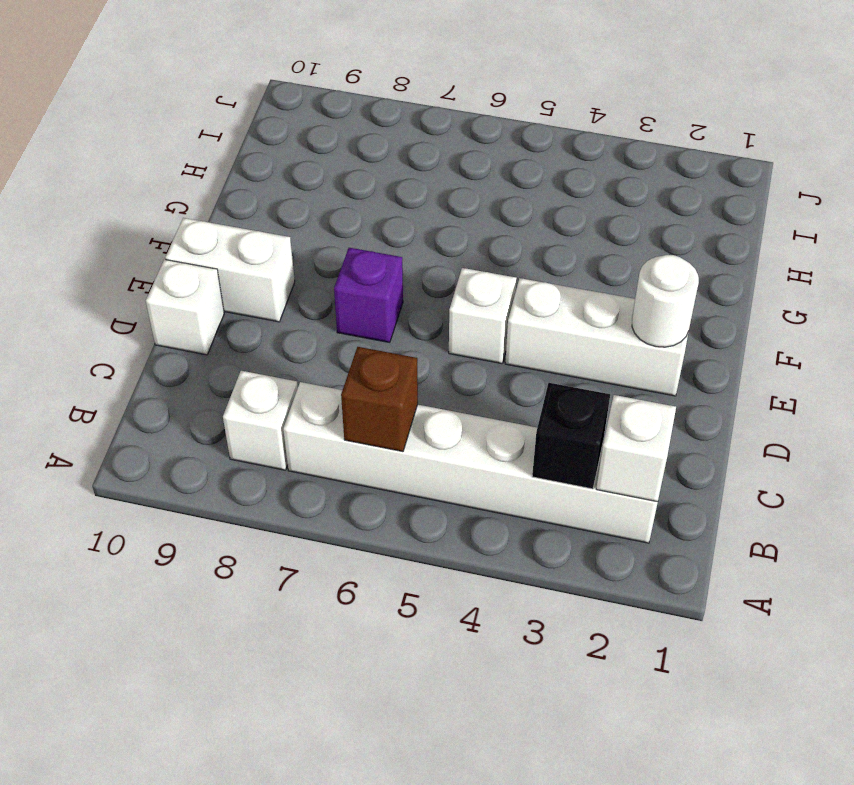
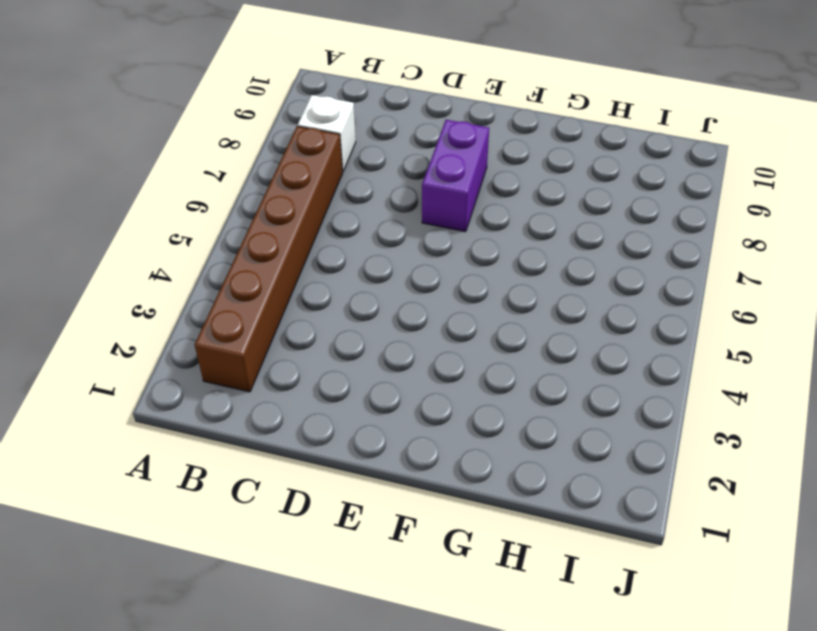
brown 1x6 brick [195,126,343,392] -> white 1x6 brick [283,382,658,543]
purple 1x2 brick [422,120,489,232] -> purple 1x1 brick [334,248,403,343]
none -> white 1x1 brick [146,259,224,355]
none -> white 1x3 brick [505,278,689,396]

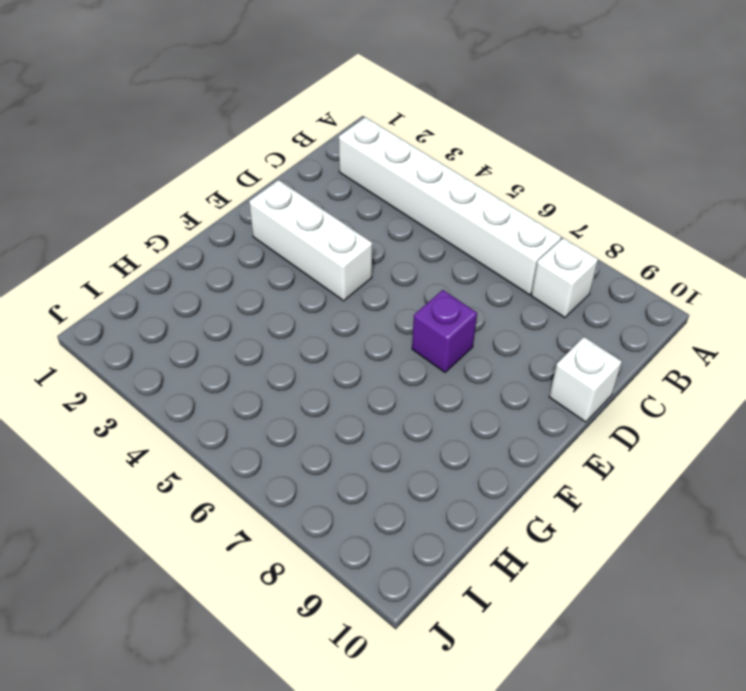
none -> white 1x1 brick [449,268,517,363]
none -> white 1x2 brick [165,218,295,322]

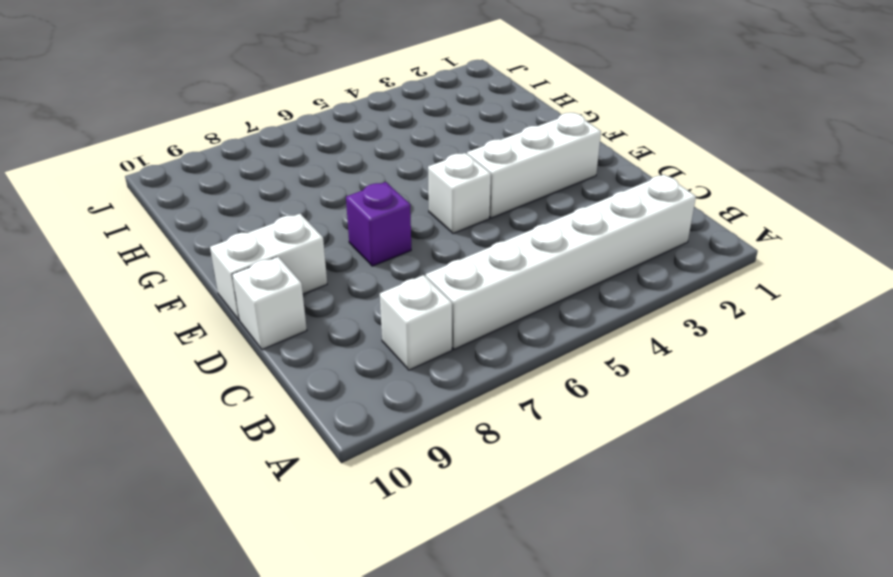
none -> white 1x1 brick [596,395,676,502]
none -> black 1x1 brick [532,383,610,489]

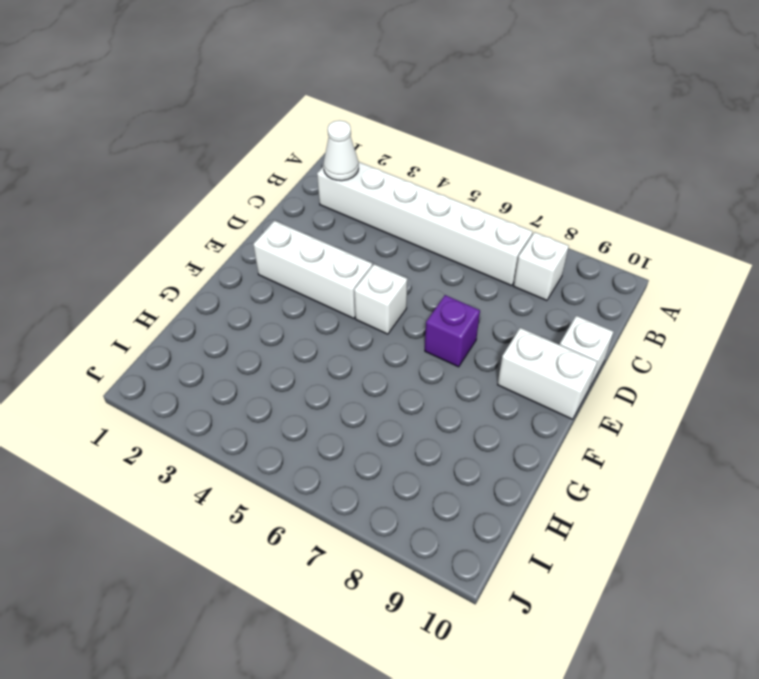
white 1x1 cone [323,121,359,181] -> white 1x1 brick [596,395,676,502]
none -> black 1x1 brick [532,383,610,489]
none -> brown 1x1 brick [341,347,418,452]

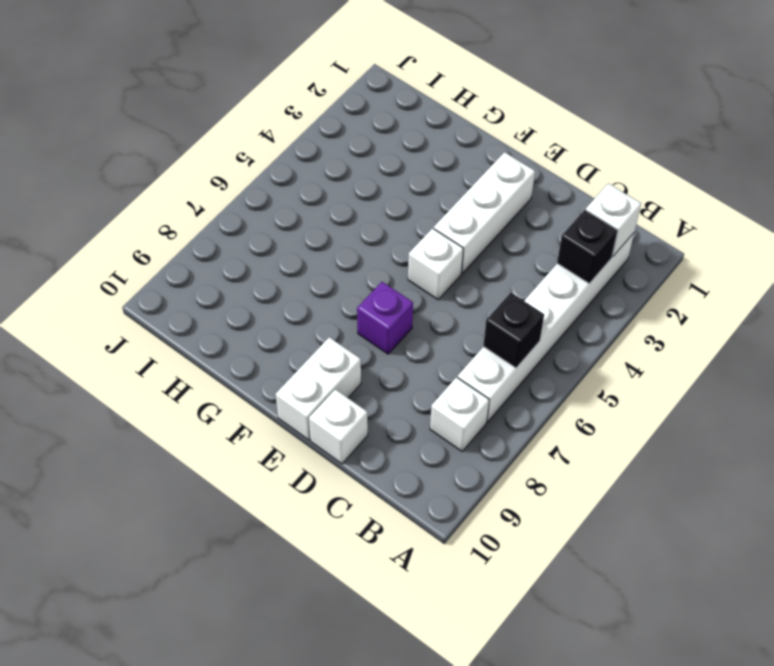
black 1x1 brick [483,293,544,368] -> brown 1x1 brick [341,347,418,452]
none -> white 1x1 round brick [632,255,699,347]

